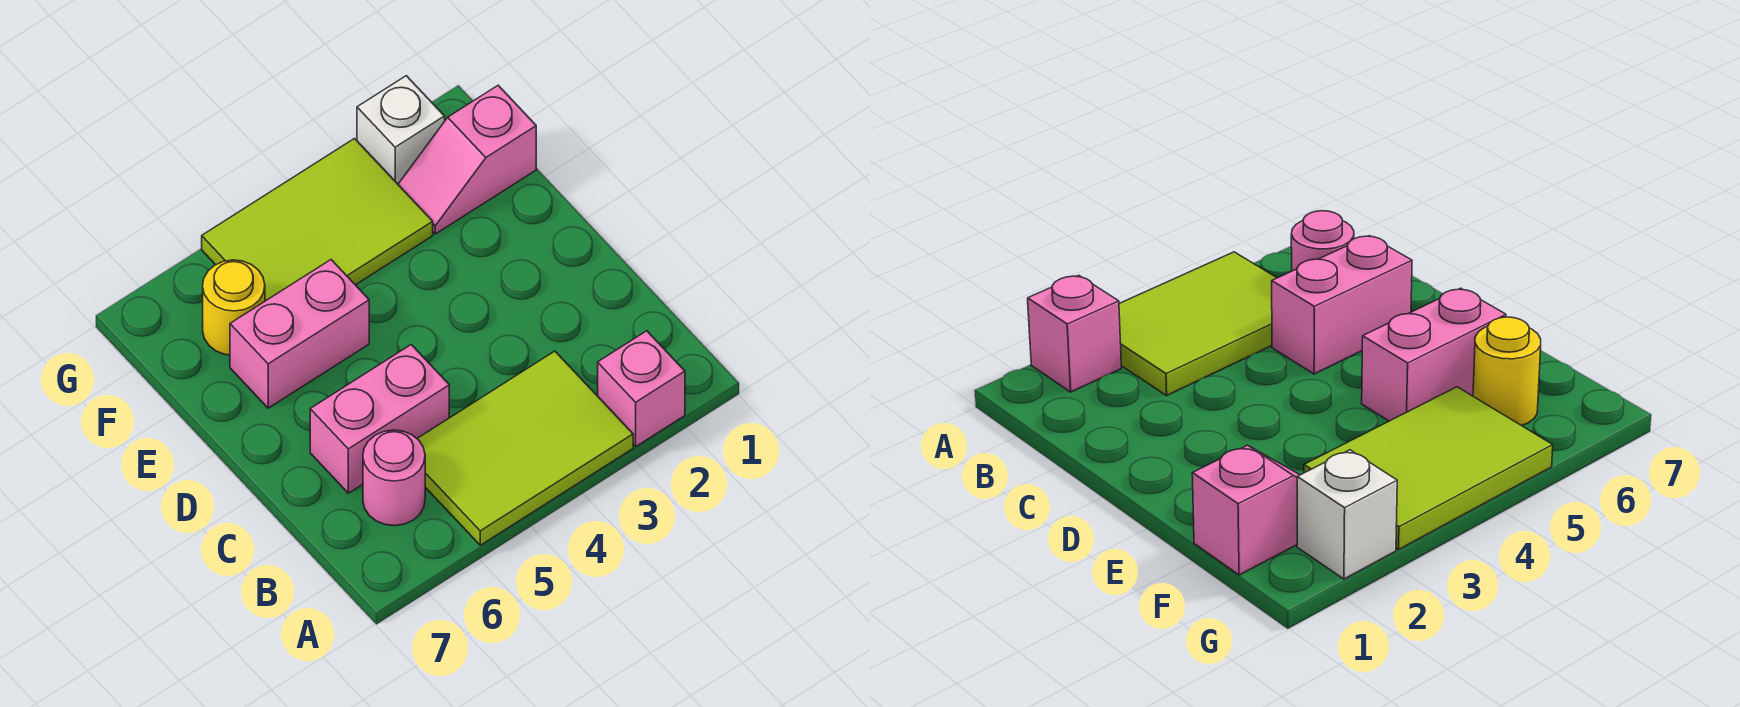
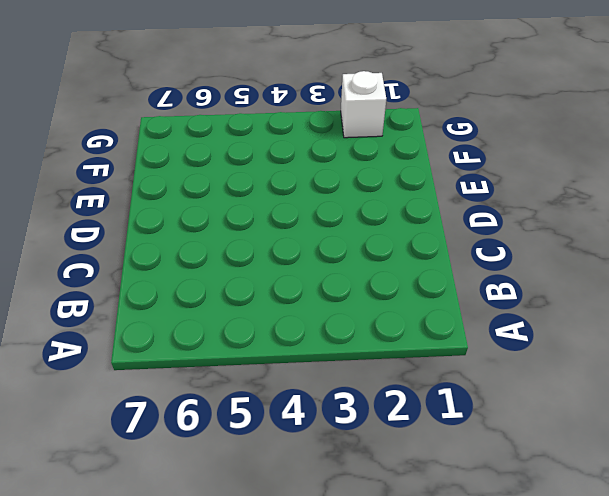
none -> pink 1x1 brick [598,331,685,446]
none -> lime 2x3 tile [417,351,633,545]

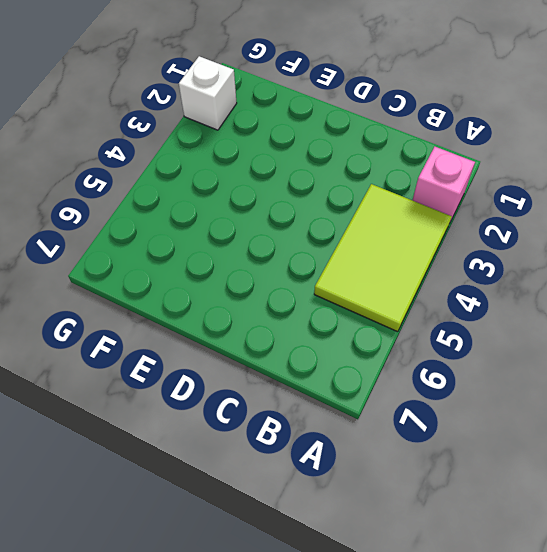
none -> pink 1x1 round brick [363,430,425,526]
none -> pink 1x2 brick [310,345,449,493]

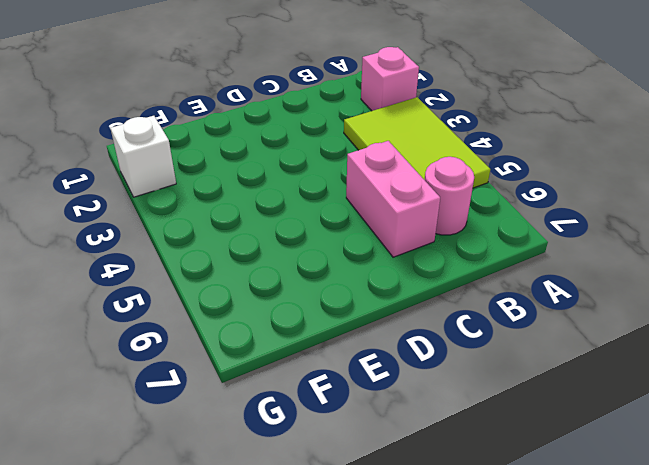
none -> pink 1x2 brick [230,260,369,408]
none -> pink 1x2 slope [398,85,536,234]

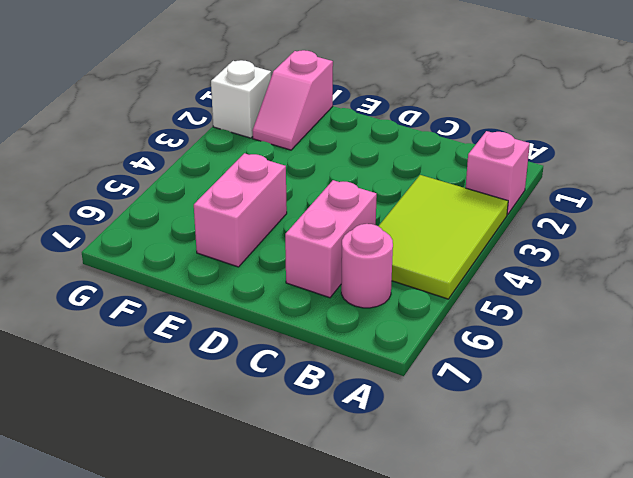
none -> lime 2x3 tile [202,139,433,301]
none -> yellow 1x1 round brick [203,260,265,355]

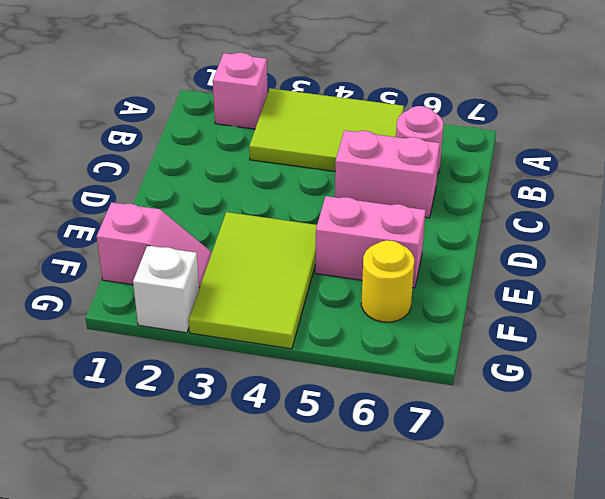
lime 2x3 tile [189,212,317,349] -> lime 2x3 tile turned to [202,139,433,301]

